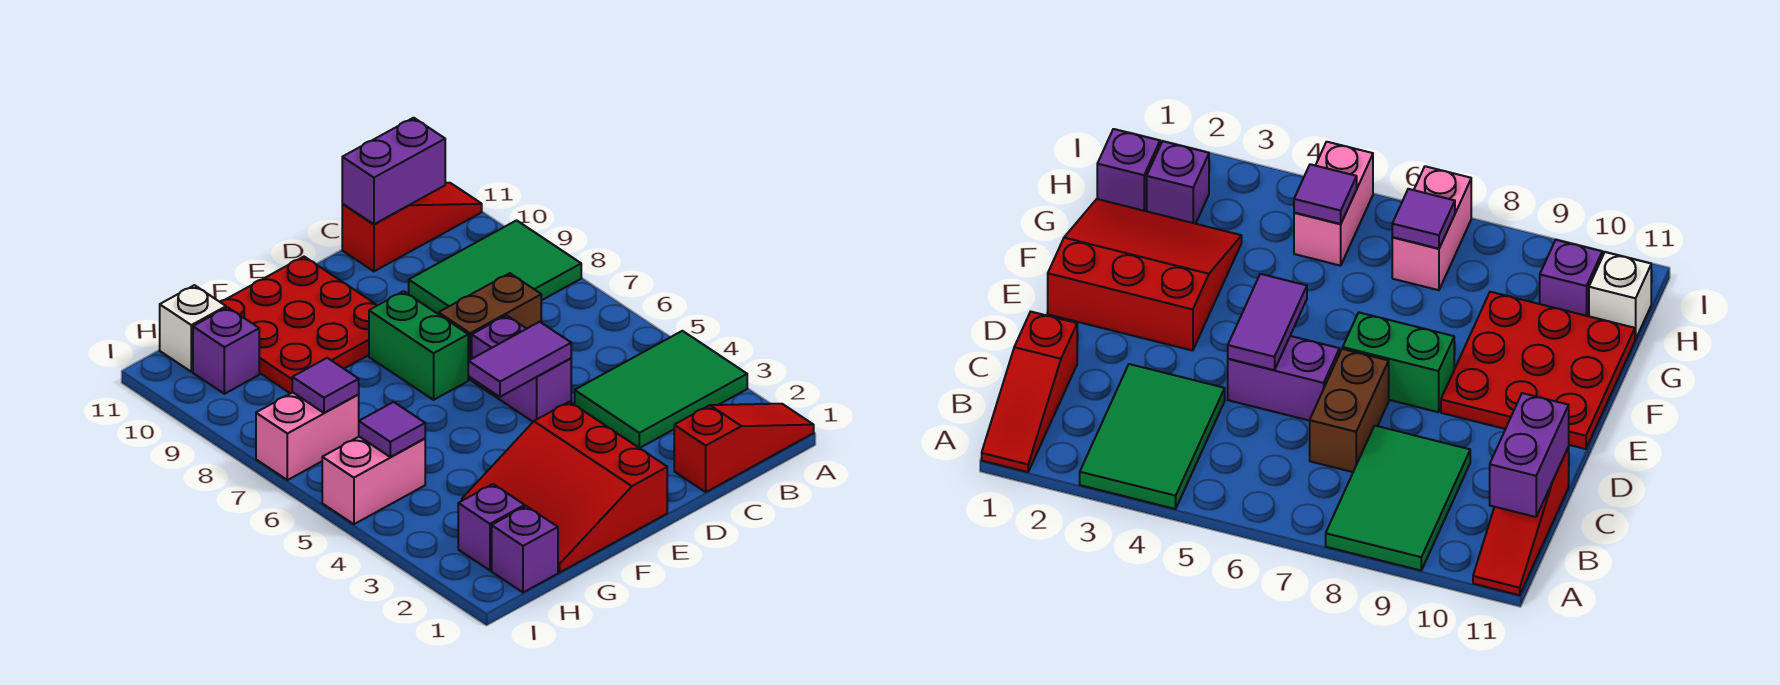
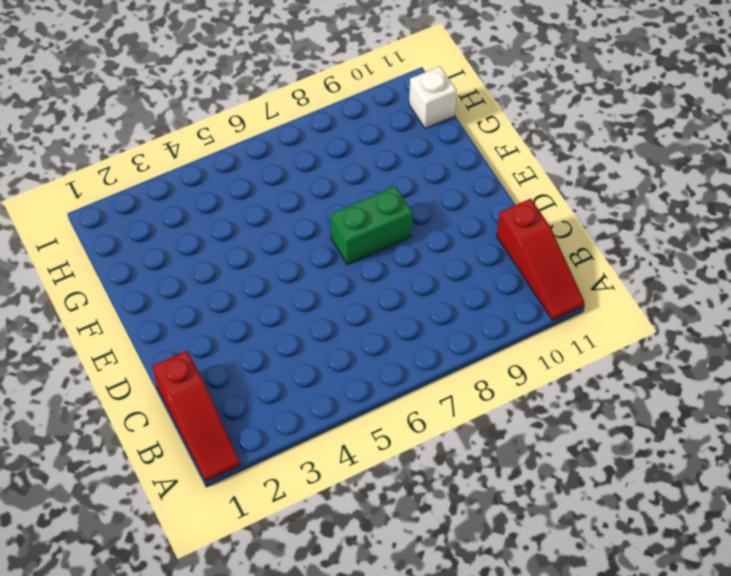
none -> green 2x3 tile [575,331,747,448]
none -> green 2x3 tile [409,220,581,314]
none -> brown 1x2 brick [439,273,541,380]

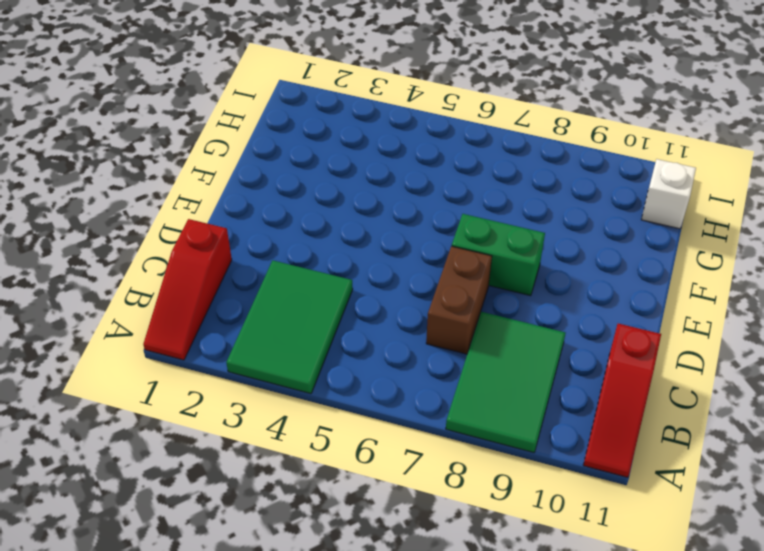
none -> purple 1x2 brick [472,315,571,422]
none -> red 3x3 slope [462,402,667,572]
none -> red 3x3 plate [220,257,377,394]

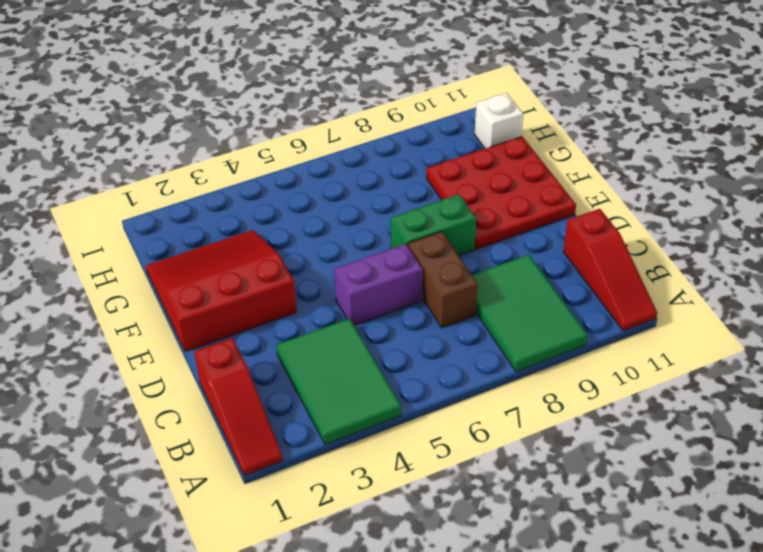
none -> purple 1x1 brick [492,506,558,593]
none -> purple 1x1 brick [458,484,525,570]
none -> pink 1x2 brick [322,437,425,524]

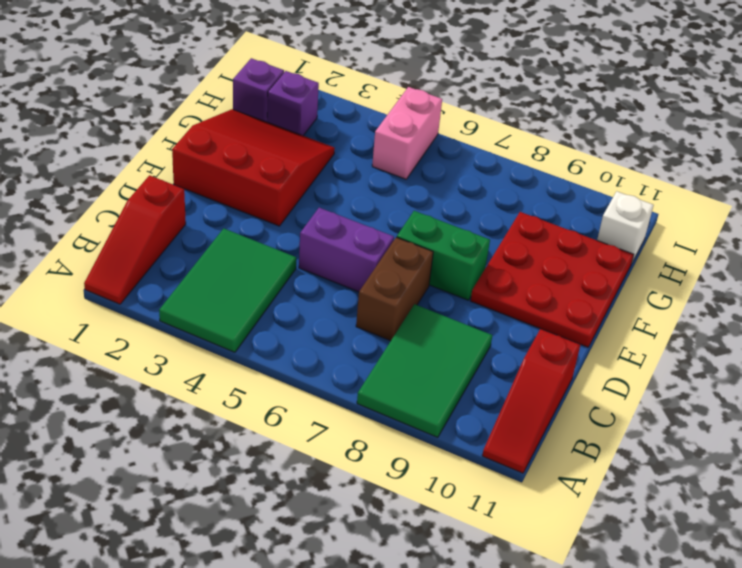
none -> pink 1x2 brick [256,392,359,480]
none -> purple 1x1 brick [193,307,259,394]
none -> purple 1x2 brick [342,118,445,224]

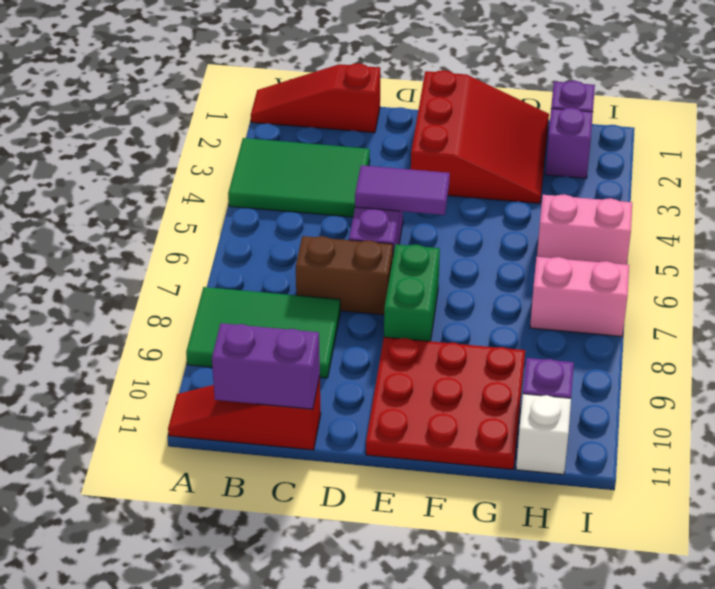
none -> purple 1x1 tile [359,402,425,457]
none -> purple 1x1 tile [292,358,359,413]

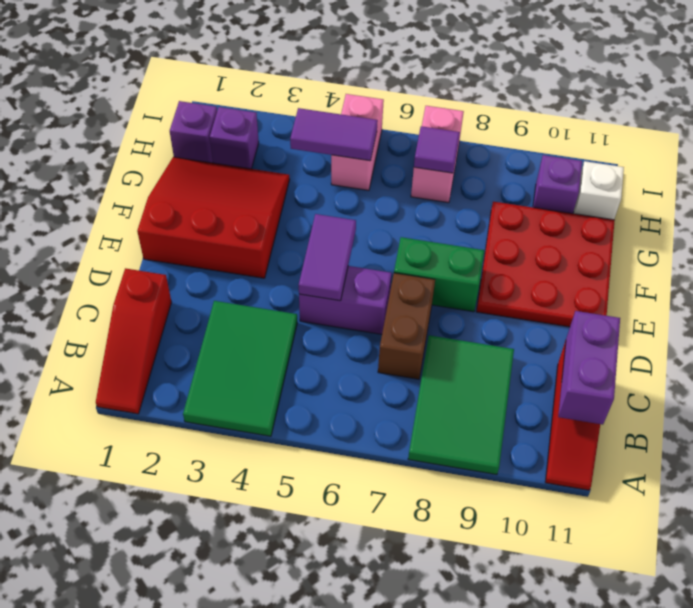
purple 1x2 tile [290,108,378,161] -> purple 1x1 tile [359,402,425,457]

